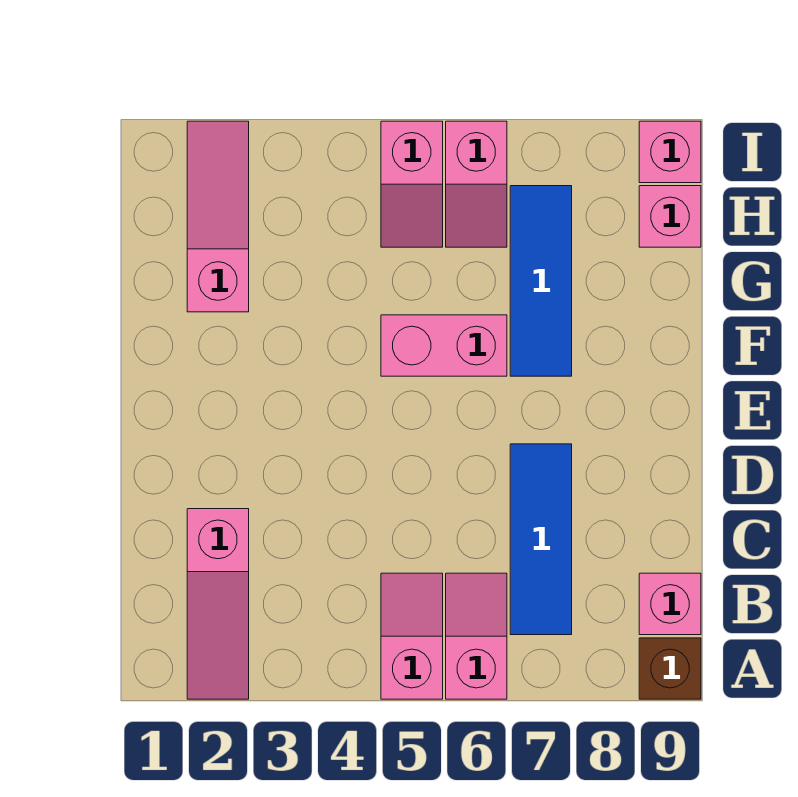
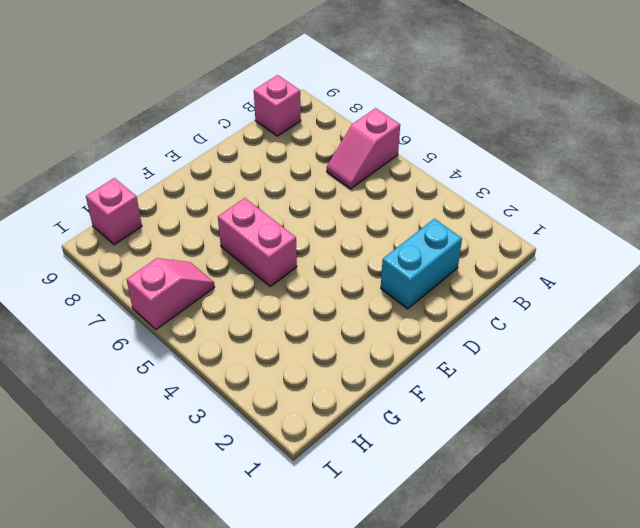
cyan 1x2 brick [381,219,462,309] -> pink 1x3 slope [187,509,249,699]
none -> pink 1x2 slope [381,573,443,699]
none -> brown 1x1 brick [639,638,701,699]
none -> blue 1x3 tile [510,444,572,635]

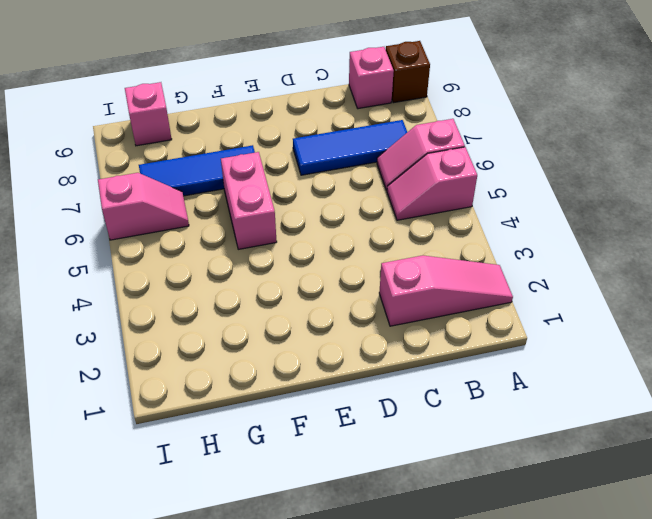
none -> pink 1x3 slope [187,121,249,312]
none -> pink 1x2 slope [381,121,443,247]
none -> pink 1x1 brick [639,121,701,183]

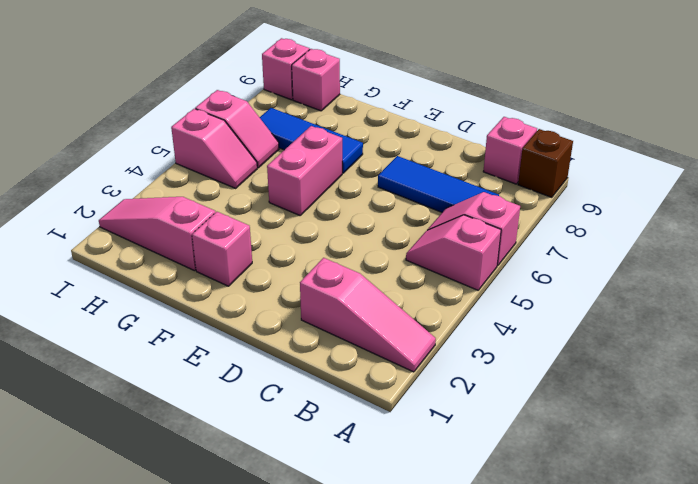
pink 1x1 brick [192,212,252,286] -> none

